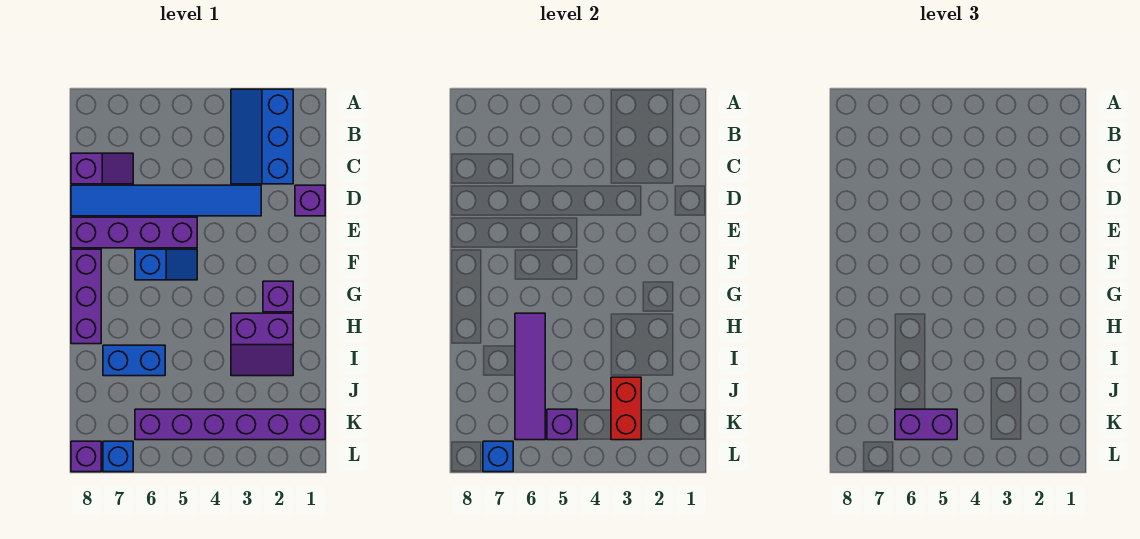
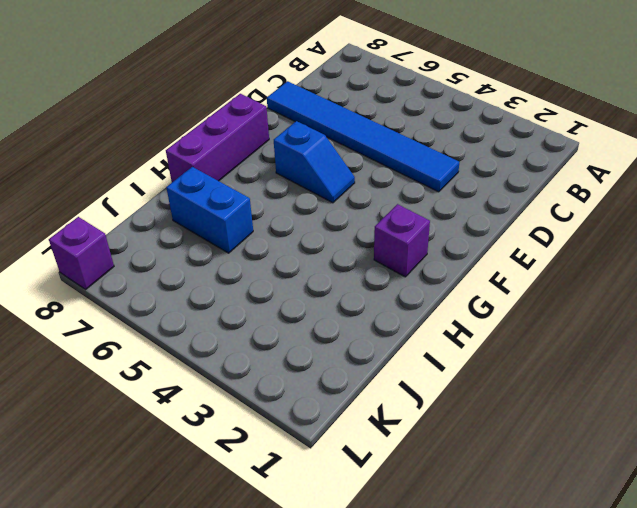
none -> blue 2x3 slope [231,89,293,184]
none -> purple 1x2 slope [71,153,133,184]
none -> purple 1x1 brick [295,185,325,216]

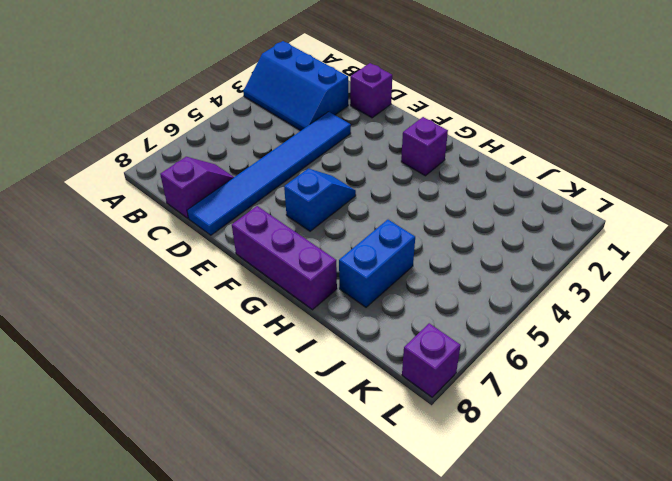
none -> purple 1x4 brick [71,217,197,248]
none -> purple 2x2 slope [231,313,293,376]
none -> purple 1x6 brick [135,409,325,440]

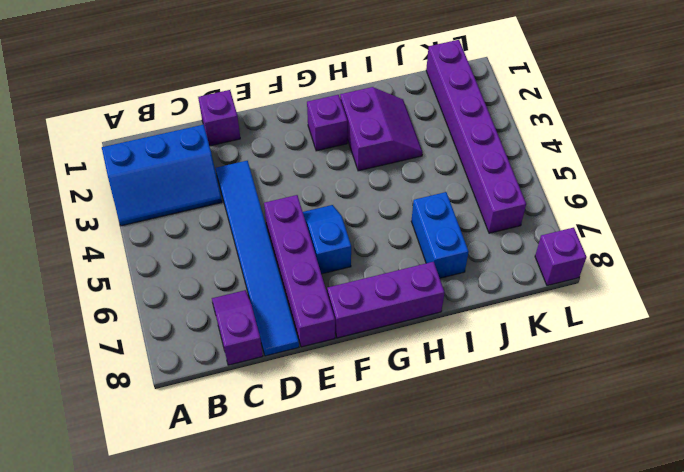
none -> blue 1x1 brick [103,441,133,472]
none -> purple 1x4 tile [515,313,545,440]
none -> red 1x2 brick [611,377,641,440]

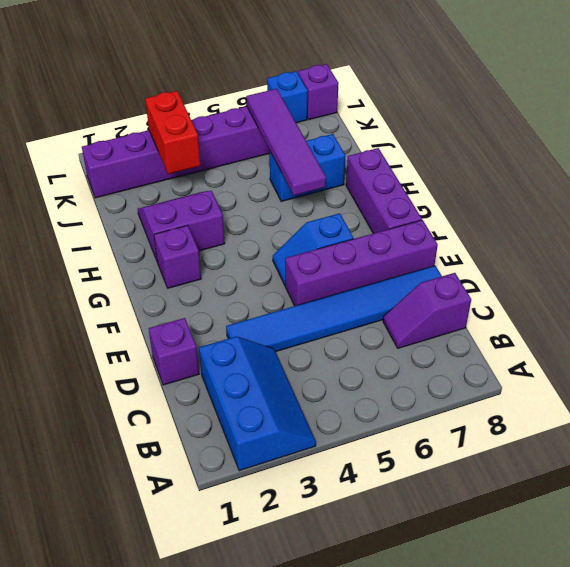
none -> purple 1x1 brick [547,409,577,440]
none -> blue 1x1 brick [483,441,513,472]
none -> purple 1x2 brick [895,409,957,440]

